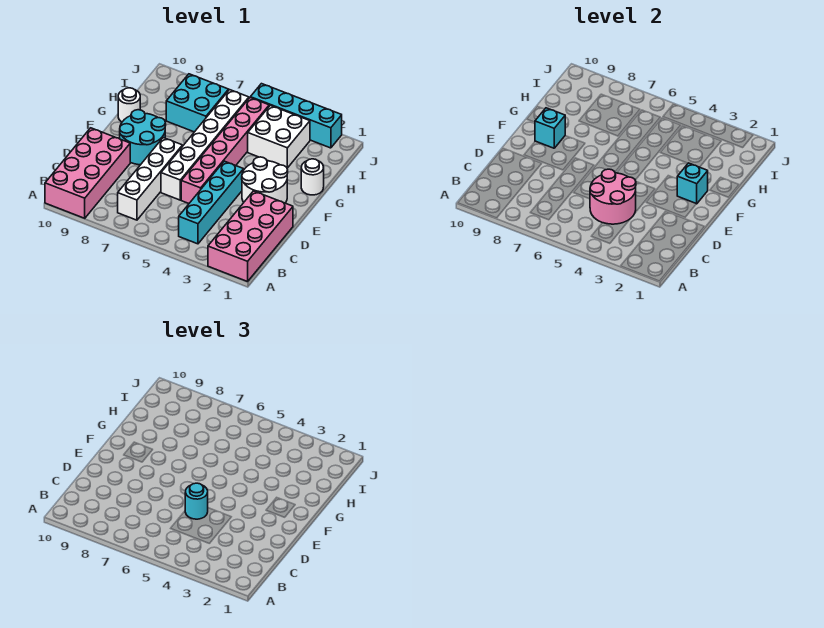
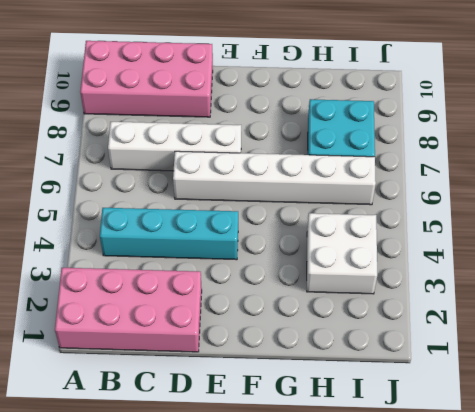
none -> pink 1x6 brick [181,98,269,203]
none -> white 2x2 round brick [242,157,288,203]
none -> cyan 2x2 round brick [120,110,166,165]

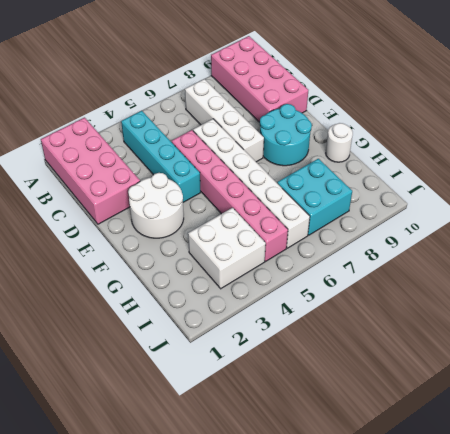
none -> white 1x1 round brick [301,159,324,195]
none -> cyan 1x4 brick [250,84,342,148]
none -> pink 2x2 round brick [590,169,636,224]

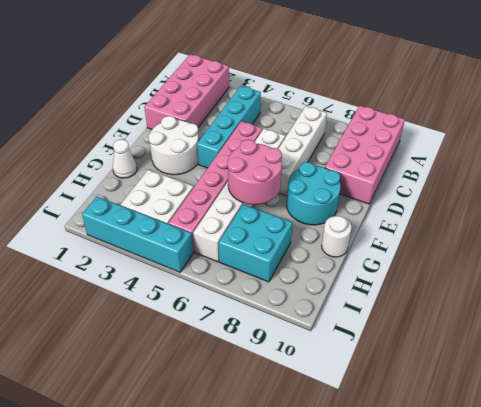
pink 2x2 round brick [228,140,282,205] -> pink 2x2 round brick moved to [590,169,636,224]
white 1x1 cone [113,139,137,178] -> white 1x1 round brick [301,159,324,195]
none -> cyan 1x1 brick [677,163,708,204]
none -> cyan 1x1 brick [535,108,565,148]
none -> cyan 1x1 round brick [185,483,208,519]

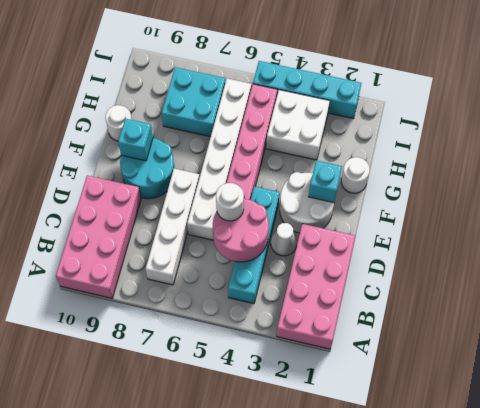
white 1x1 cone [271,223,297,256] -> none
white 1x1 round brick [216,183,244,221] -> cyan 1x1 round brick [185,483,208,519]

